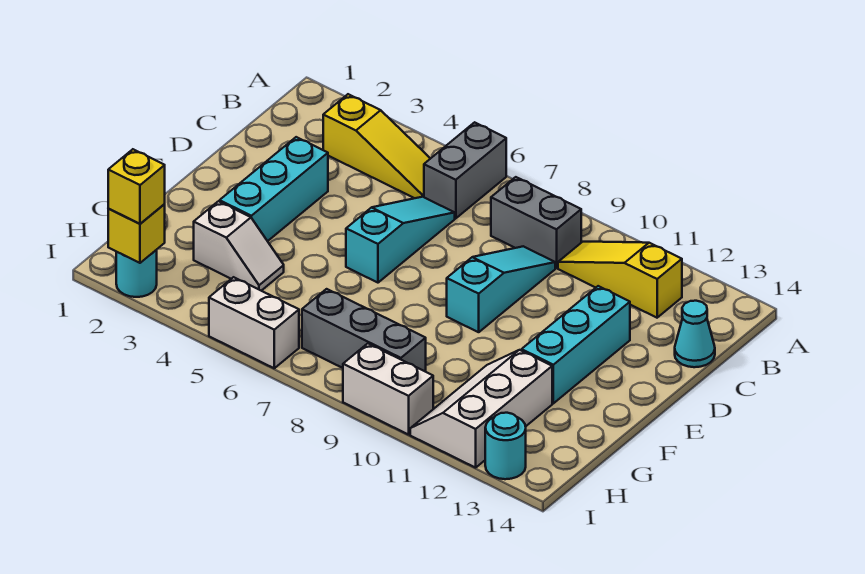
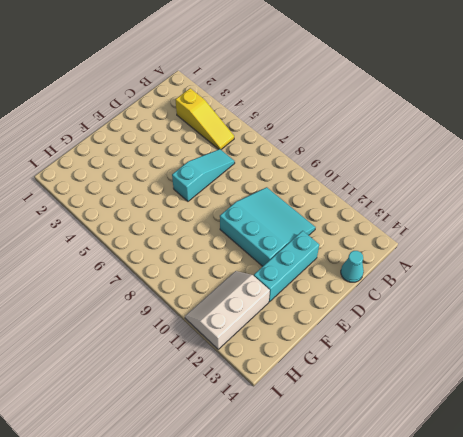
cyan 3x3 slope [220,187,316,266] -> cyan 1x3 slope [447,246,555,332]
none -> grey 1x2 brick [424,122,506,218]
none -> grey 1x2 brick [491,177,581,268]
none -> yellow 1x3 slope [558,242,682,318]

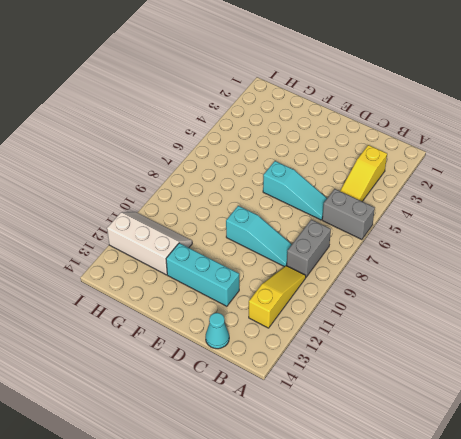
none -> cyan 1x3 brick [220,137,328,241]
none -> white 1x2 slope [194,201,284,291]
none -> grey 1x3 brick [302,289,426,372]

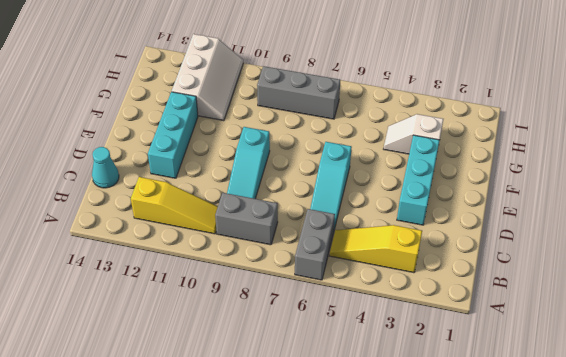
none -> cyan 1x1 round brick [116,250,157,297]
none -> white 1x2 brick [209,277,299,368]
none -> white 1x2 brick [343,344,433,435]

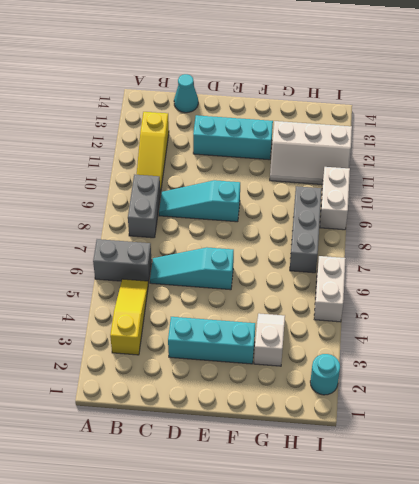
none -> cyan 1x1 round brick [485,413,526,479]
none -> yellow 1x1 brick [108,204,165,263]
none -> yellow 1x1 brick [108,149,165,224]

